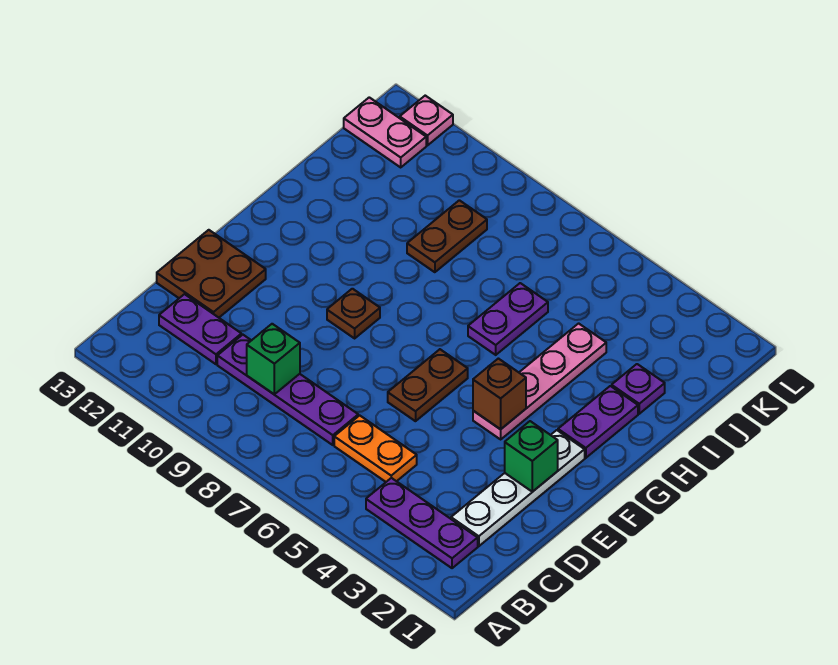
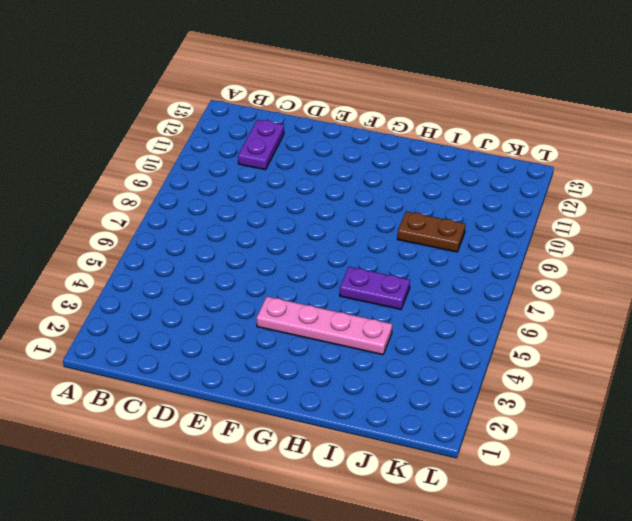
none -> purple 1x3 plate [366,478,478,568]
none -> white 1x4 plate [451,430,585,546]
none -> orange 1x2 plate [334,415,417,482]

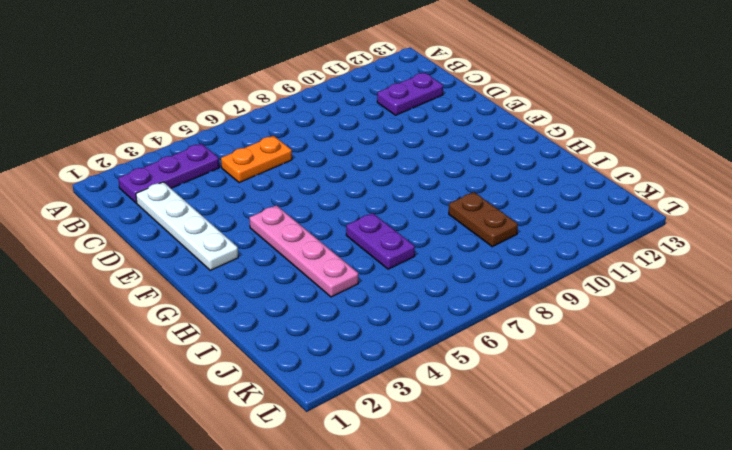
none -> purple 1x4 plate [217,335,358,445]
none -> brown 2x2 plate [157,230,266,318]
none -> brown 1x2 plate [388,349,468,421]

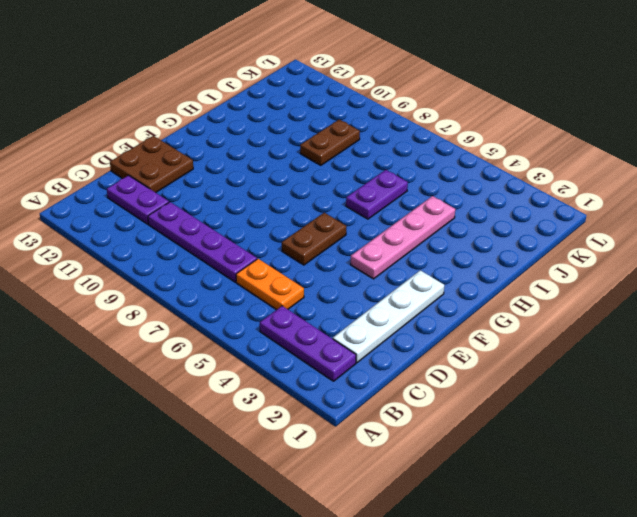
none -> brown 1x1 plate [327,289,380,338]
none -> purple 1x2 plate [558,386,638,458]
none -> purple 1x1 plate [612,364,665,414]

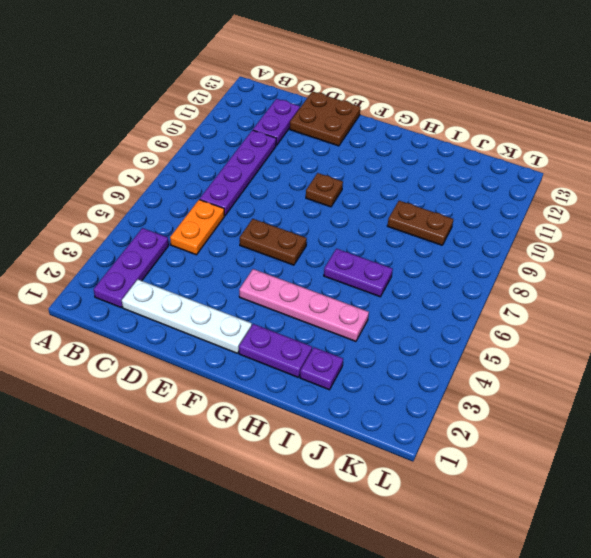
none -> pink 1x2 plate [344,97,426,167]
none -> pink 1x1 plate [400,96,453,145]
none -> green 1x1 brick [247,324,300,394]

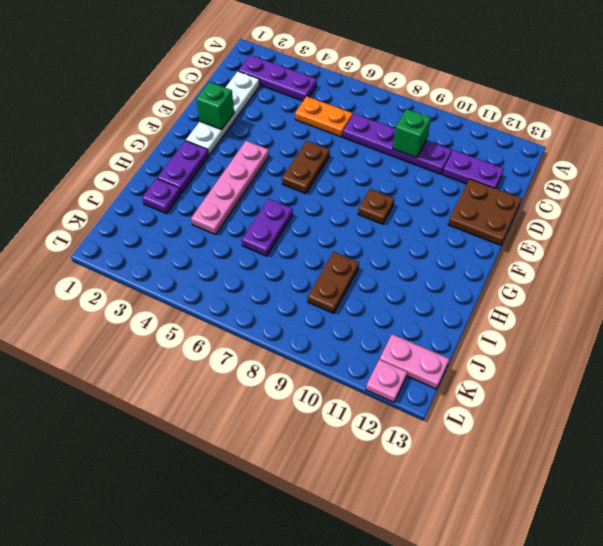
none -> brown 1x1 brick [473,359,526,429]

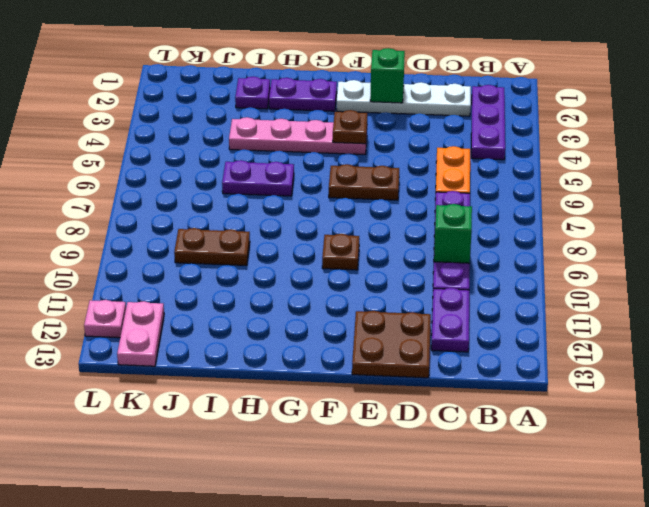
brown 1x1 plate [333,110,367,144] -> brown 1x1 brick [473,359,526,429]

